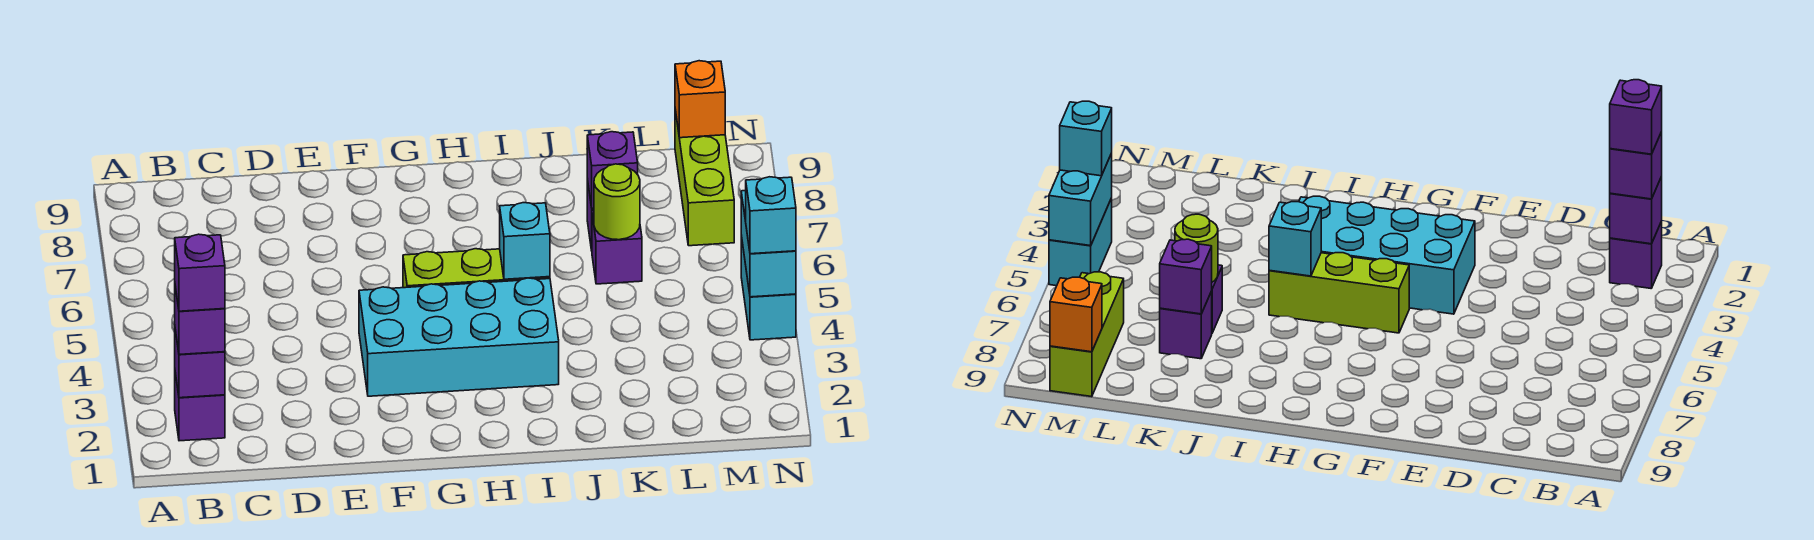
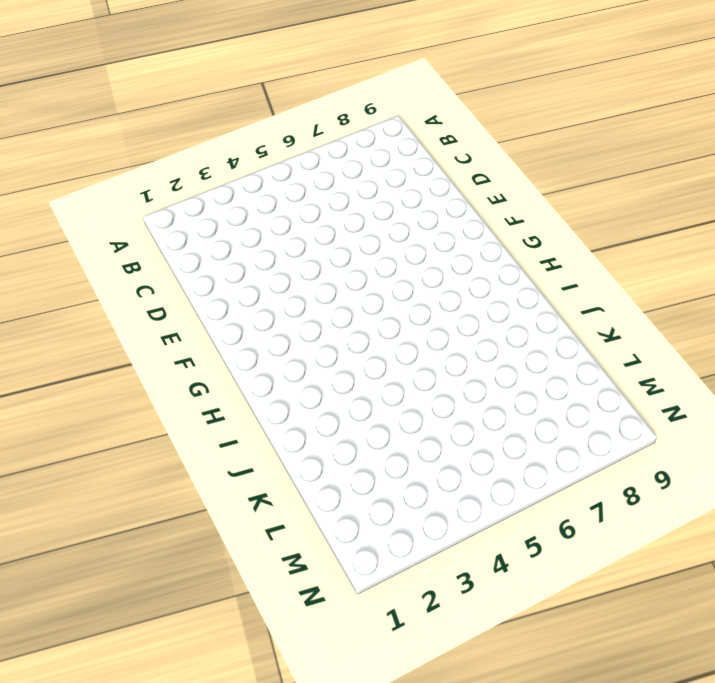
none -> purple 1x1 brick [175,373,225,441]
none -> cyan 2x4 brick [359,278,559,396]
none -> lime 1x3 brick [403,249,550,288]

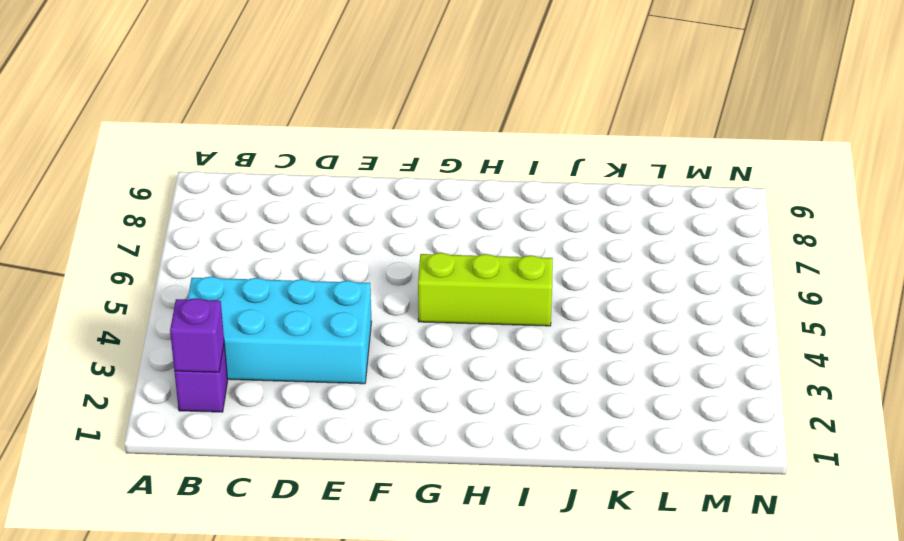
cyan 2x4 brick [188,276,371,384] -> cyan 2x4 brick moved to [359,278,559,396]
none -> purple 1x1 brick [592,210,642,284]
none -> purple 1x1 brick [1160,291,1212,359]
none -> lime 1x3 brick [675,110,734,246]

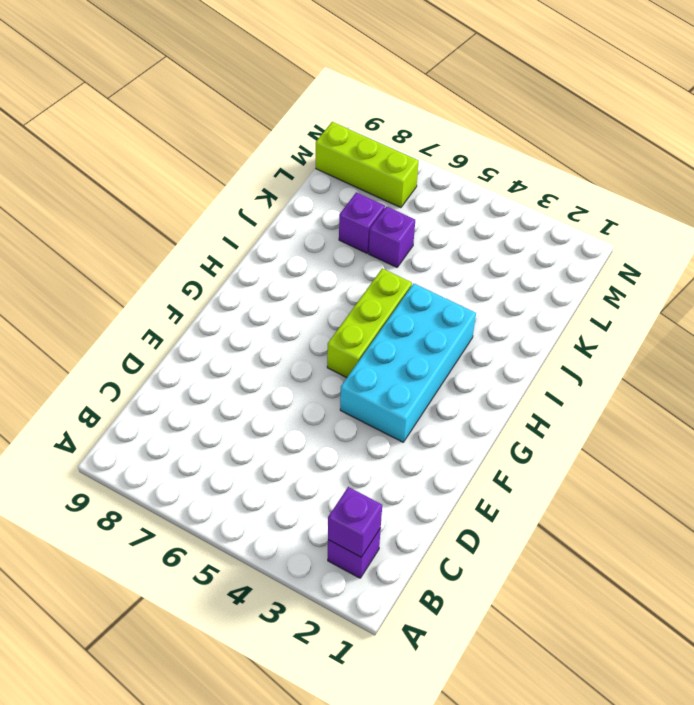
none -> cyan 1x2 brick [741,236,796,340]
none -> cyan 1x1 brick [500,203,550,279]
none -> lime 1x1 round brick [594,164,640,240]

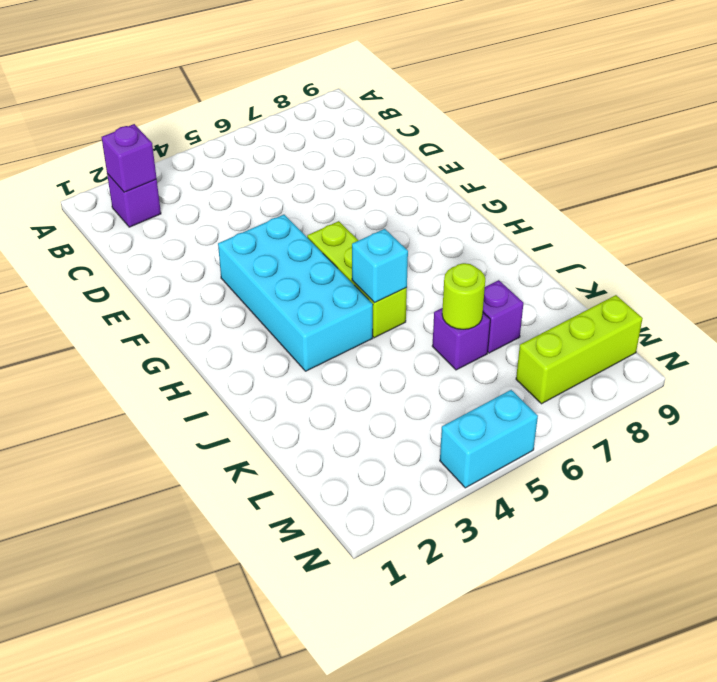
none -> purple 1x1 brick [587,132,638,208]
none -> orange 1x1 brick [675,61,725,138]
none -> cyan 1x2 brick [741,191,796,297]

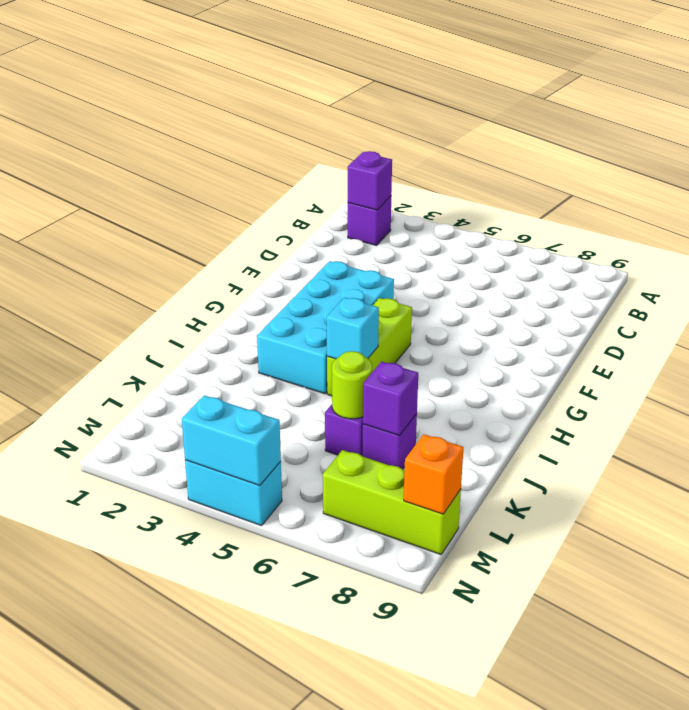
none -> purple 1x1 brick [175,287,225,354]
none -> cyan 1x1 brick [746,177,796,254]
none -> purple 1x1 brick [175,234,225,311]

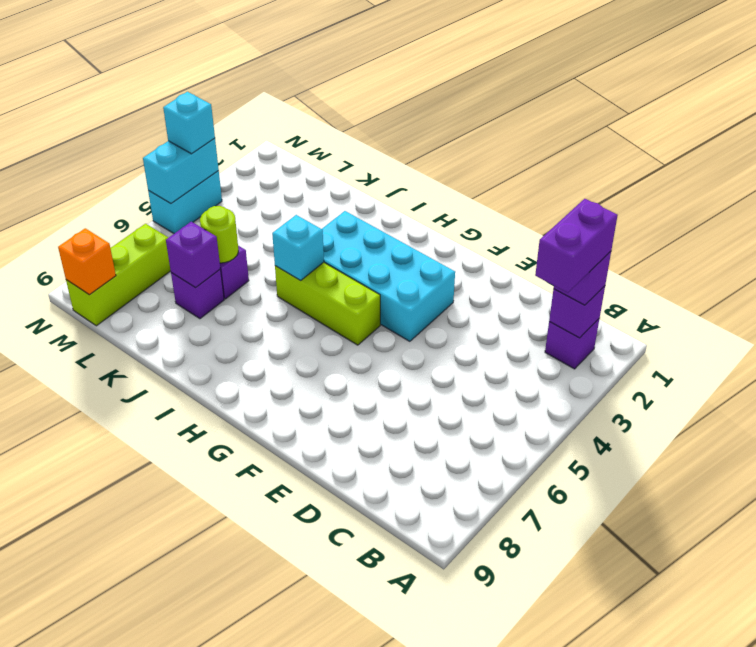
purple 1x2 brick [535,199,618,293] -> purple 1x1 brick [175,234,225,311]

